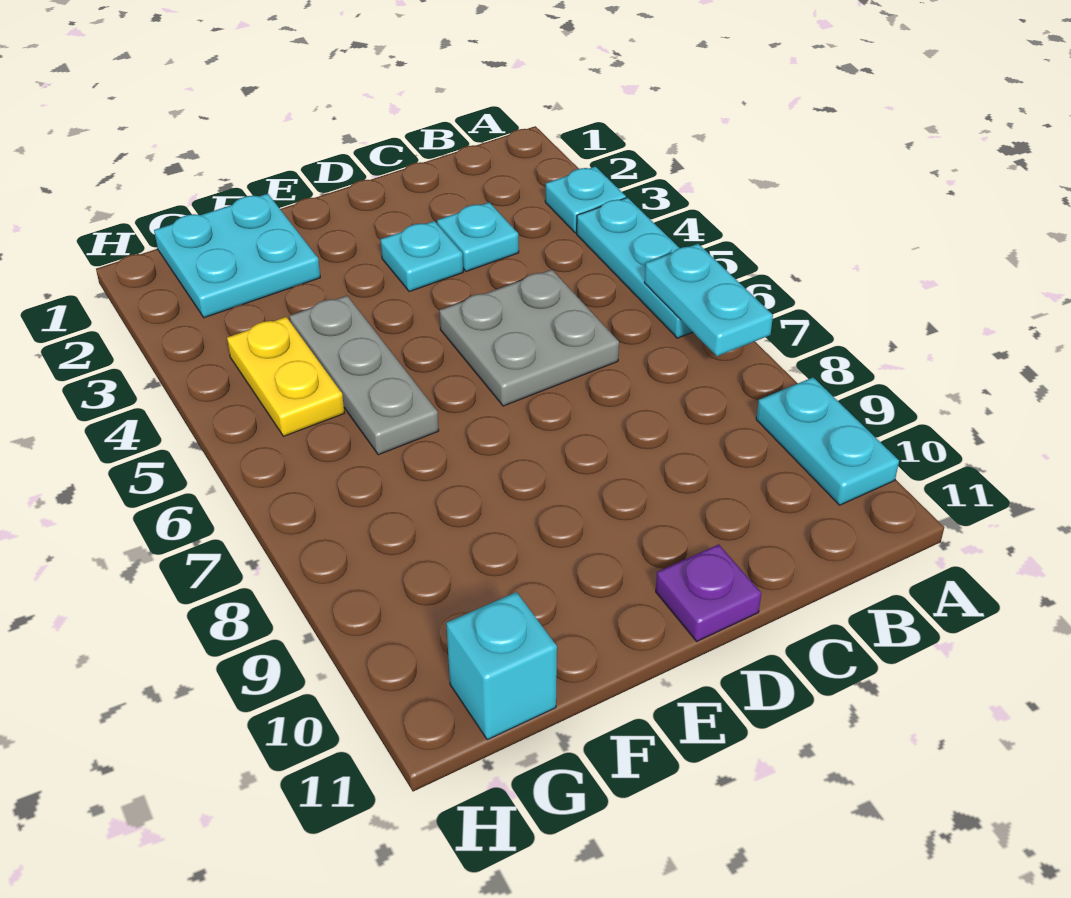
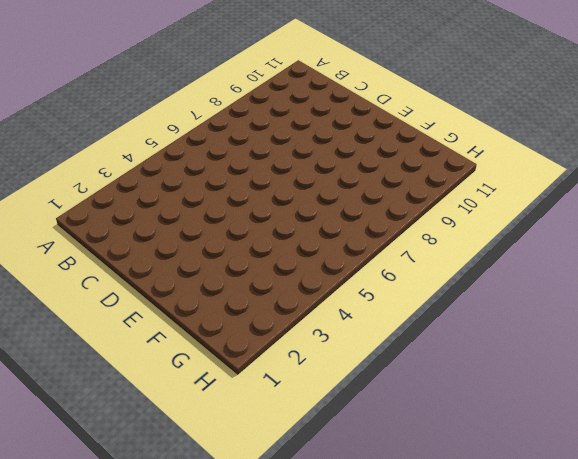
none -> cyan 1x1 plate [545,167,626,233]
none -> cyan 1x3 plate [577,198,692,338]
none -> cyan 1x2 plate [756,377,899,505]

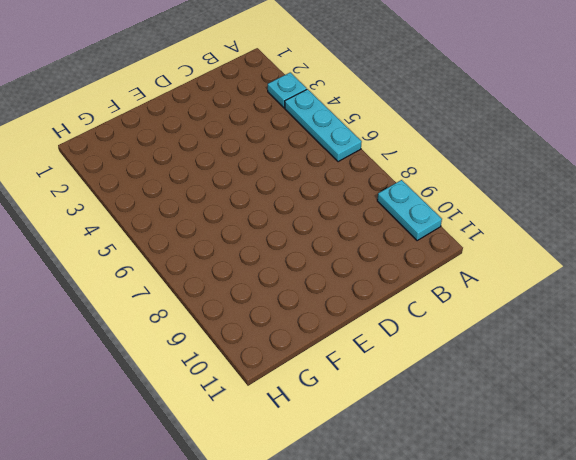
none -> cyan 1x1 plate [437,202,519,271]
none -> grey 2x2 plate [439,270,619,406]
none -> cyan 1x1 plate [381,221,463,292]

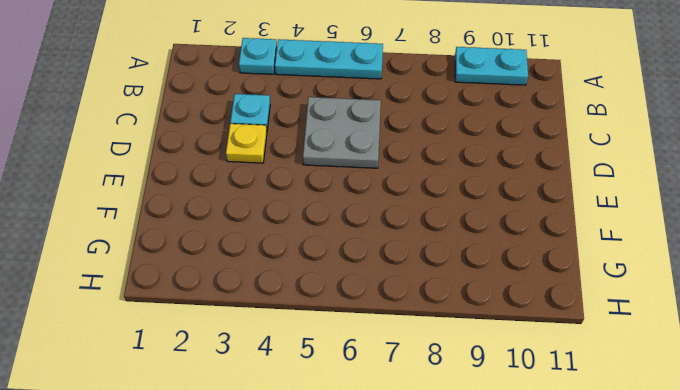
yellow 1x1 plate [226,124,267,163] -> cyan 1x1 plate [381,221,463,292]
none -> purple 1x1 plate [656,544,761,641]
none -> cyan 2x2 plate [154,194,320,318]
none -> grey 1x3 plate [289,296,439,455]

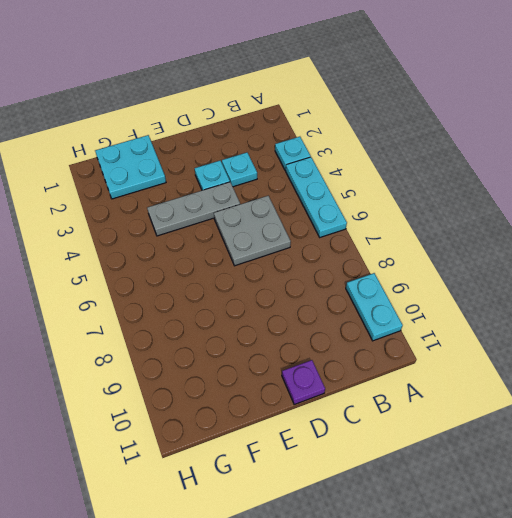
grey 1x3 plate [147,182,240,236] -> grey 1x3 plate turned to [289,296,439,455]
none -> yellow 1x2 plate [227,317,344,436]
none -> cyan 1x1 brick [446,592,557,740]
none -> cyan 1x2 plate [644,244,773,356]

